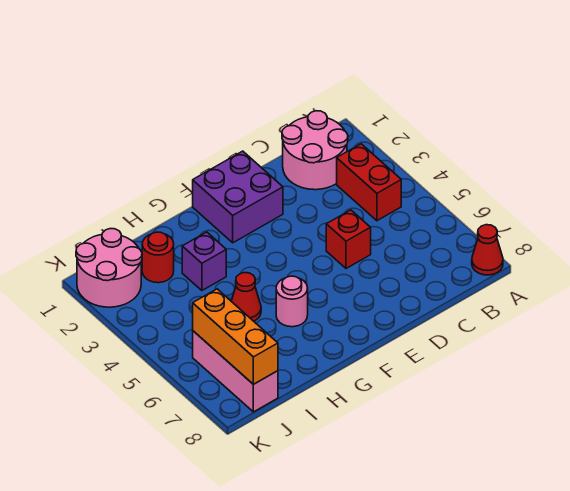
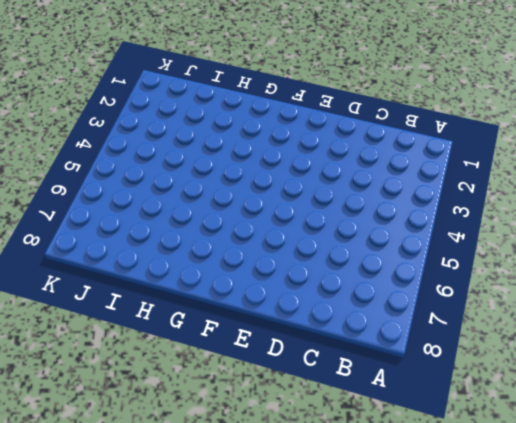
none -> red 1x1 cone [472,225,503,275]
none -> pink 2x2 round brick [282,111,348,190]
none -> red 1x2 brick [337,144,401,221]

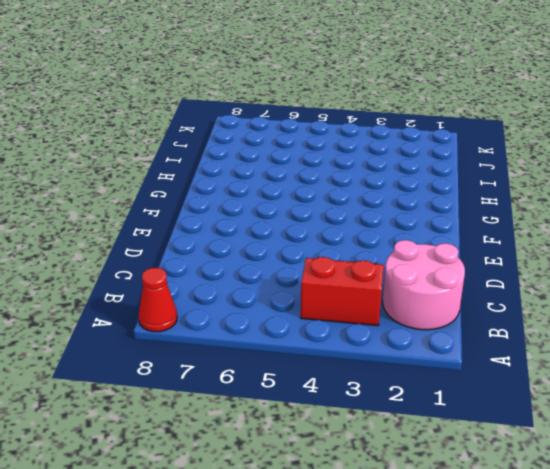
none -> red 1x1 brick [326,210,371,268]
none -> purple 2x2 brick [193,151,283,243]
none -> pink 1x1 round brick [276,276,308,327]

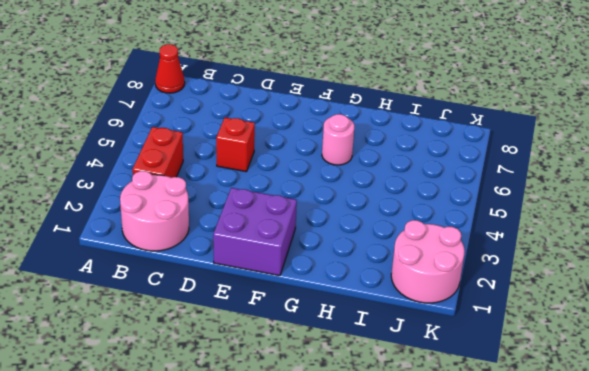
none -> purple 1x1 brick [182,232,226,290]
none -> red 1x1 cone [231,273,261,321]
none -> red 1x1 round brick [142,232,174,283]

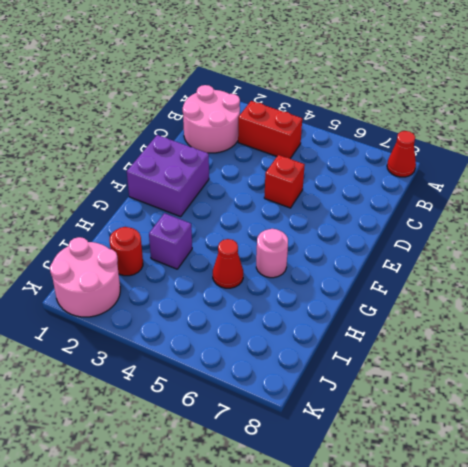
none -> pink 1x3 brick [193,331,278,412]
none -> orange 1x3 brick [193,289,278,384]

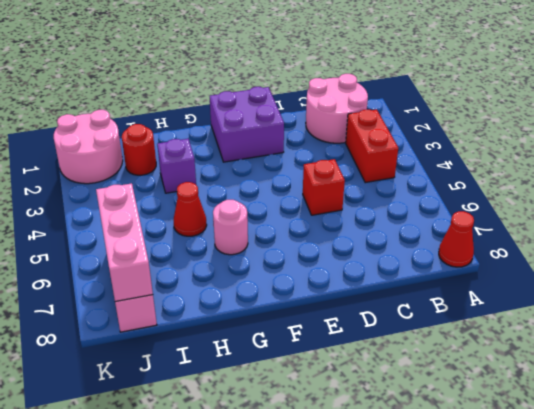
pink 1x3 brick [96,183,153,302] -> orange 1x3 brick [193,289,278,384]

